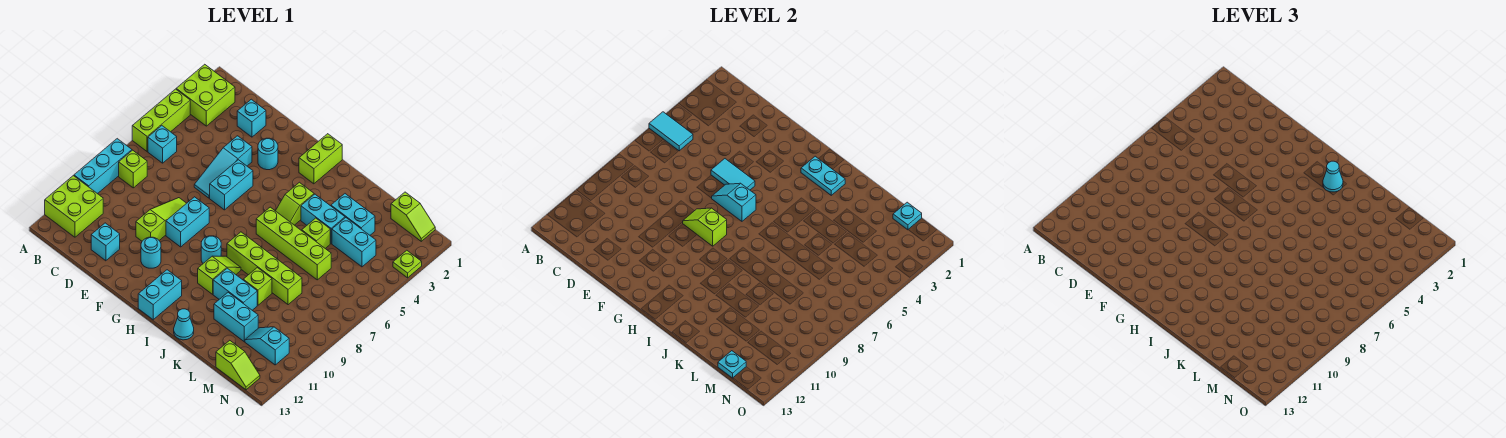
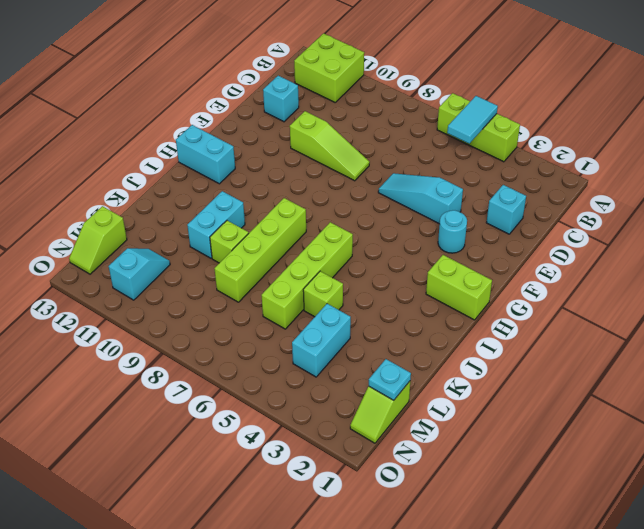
none -> lime 2x2 brick [176,64,235,126]
none -> cyan 1x3 brick [74,139,132,194]
none -> cyan 1x1 brick [148,126,177,163]
none -> lime 1x1 brick [119,150,147,188]

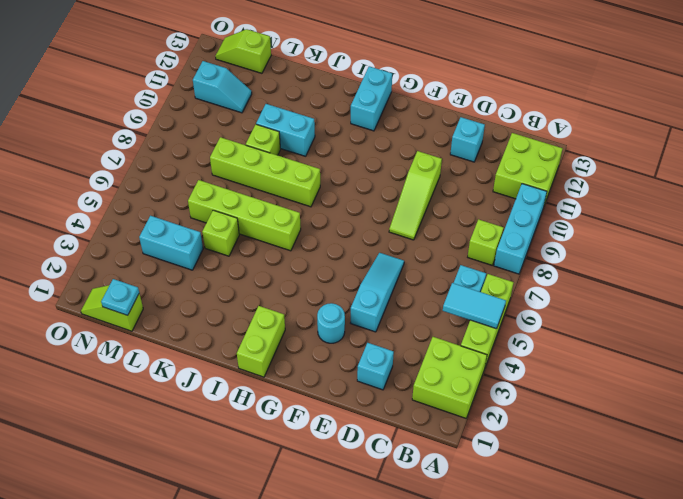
none -> cyan 1x2 brick [210,160,253,210]
none -> cyan 1x2 brick [166,197,209,247]
none -> cyan 1x1 round brick [141,237,161,268]
none -> cyan 1x1 round brick [201,236,221,263]

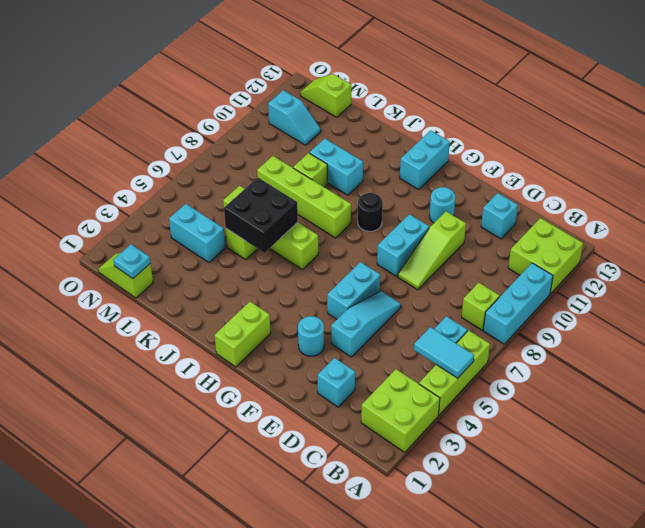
black 1x1 round brick [358,193,383,231] -> cyan 1x1 round brick [201,236,221,263]
black 2x2 brick [224,178,298,253] -> none
none -> lime 1x2 slope [276,182,314,225]
none -> lime 1x2 slope [198,256,241,294]
none -> cyan 1x2 brick [301,194,345,243]
none -> cyan 1x1 cone [174,309,194,340]

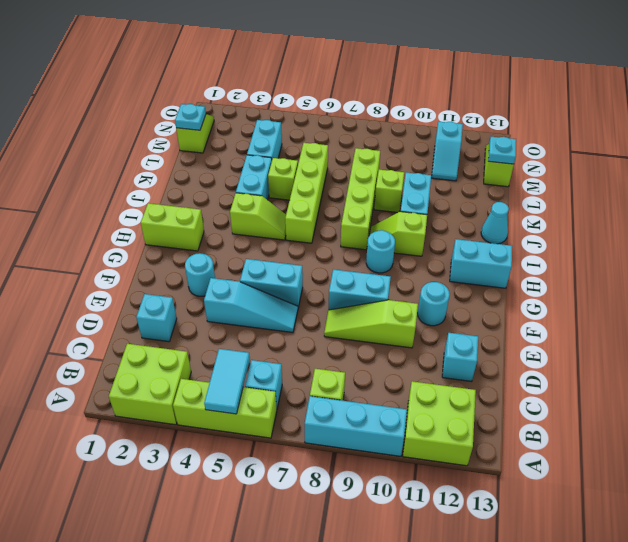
none -> cyan 1x2 brick [331,194,375,235]
none -> cyan 1x2 brick [214,293,258,341]
none -> lime 1x1 plate [393,250,422,278]
none -> cyan 1x2 tile [711,159,755,190]

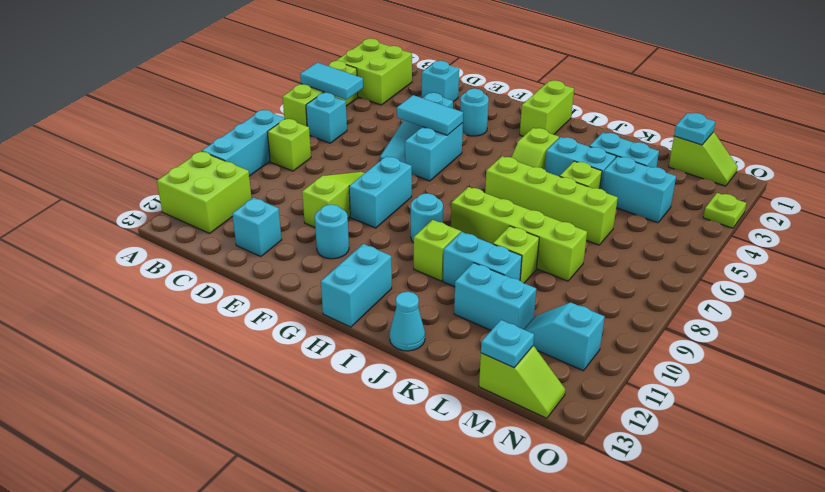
none -> cyan 1x2 slope [712,183,756,221]
none -> lime 1x2 slope [683,208,727,246]
none -> cyan 1x2 plate [801,156,845,195]
none -> cyan 1x1 cone [1323,161,1343,192]

